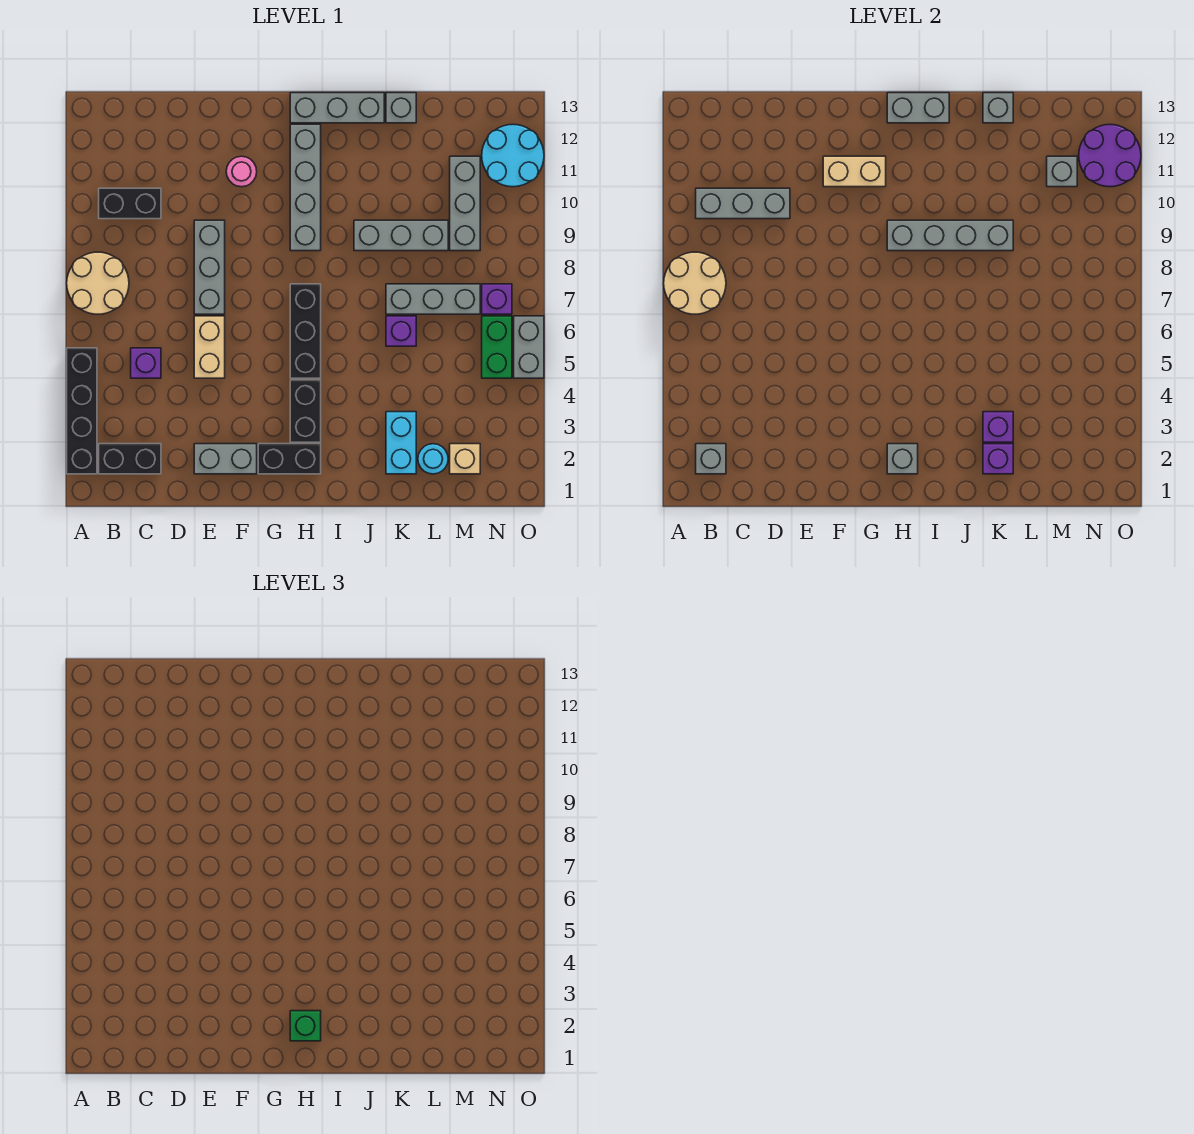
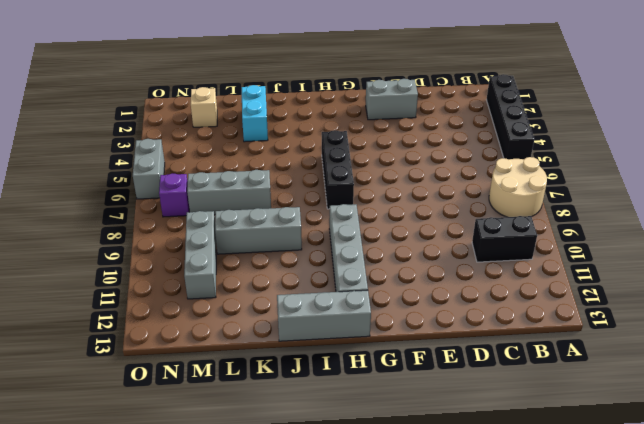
none -> black 1x2 brick [99,444,161,474]
none -> purple 1x1 brick [131,348,161,378]
none -> tan 1x2 brick [194,316,225,378]
none -> grey 1x3 brick [194,220,225,314]

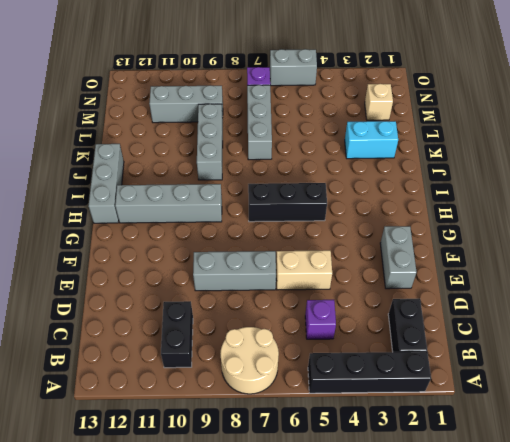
none -> pink 1x1 round brick [226,156,257,187]
none -> black 1x2 brick [258,444,321,474]
none -> black 1x2 brick [290,380,321,442]
none -> purple 1x1 brick [386,316,416,346]

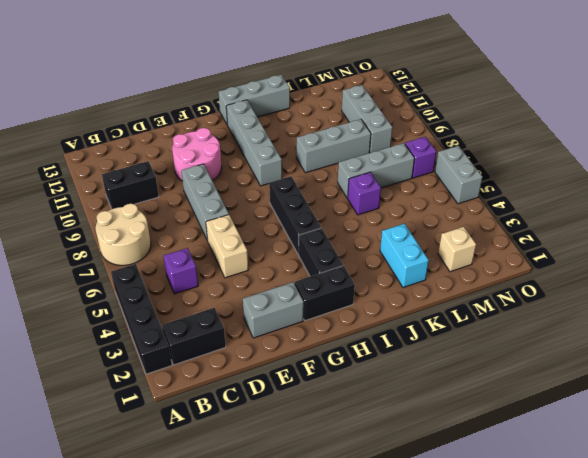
pink 2x2 round brick [172,128,222,181] -> pink 1x1 round brick [226,156,257,187]
none -> grey 1x1 brick [386,93,416,123]
none -> cyan 1x1 round brick [418,444,448,474]
none -> green 1x2 brick [482,316,512,378]
none -> cyan 2x2 round brick [482,124,544,187]

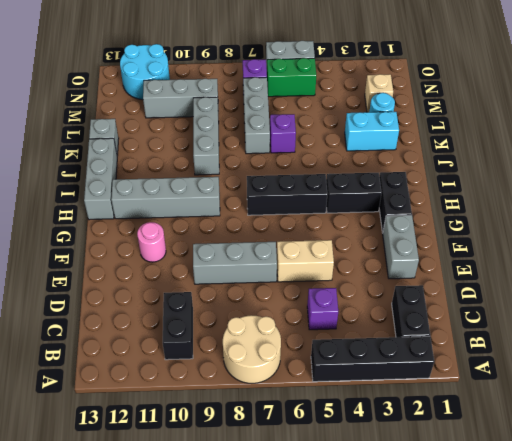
none -> tan 2x2 round brick [664,252,726,314]
none -> grey 1x1 brick [696,444,726,474]
none -> grey 1x3 brick [696,188,790,219]
none -> tan 1x2 brick [823,156,886,187]

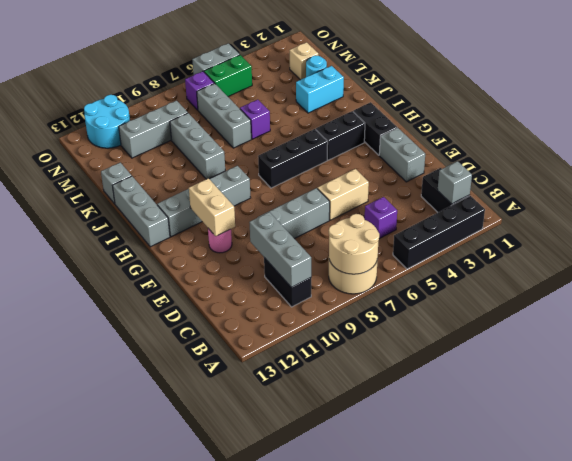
none -> grey 1x1 brick [887,444,918,474]
none -> grey 1x4 brick [887,220,1013,251]
none -> grey 1x2 brick [887,93,949,123]
none -> purple 1x1 brick [983,444,1013,474]

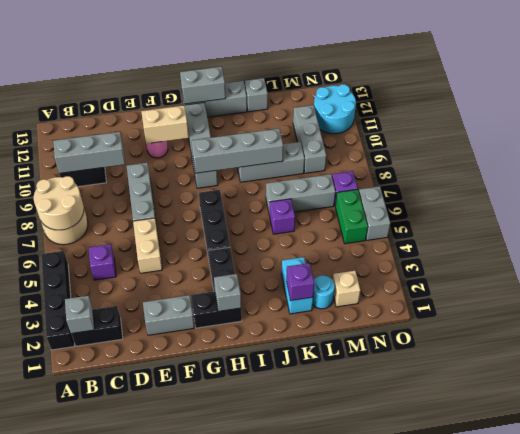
none -> purple 1x1 brick [983,412,1013,442]
none -> grey 1x1 brick [983,93,1013,123]
none -> grey 1x1 brick [1047,156,1077,187]
none -> purple 2x2 round brick [1079,124,1141,187]

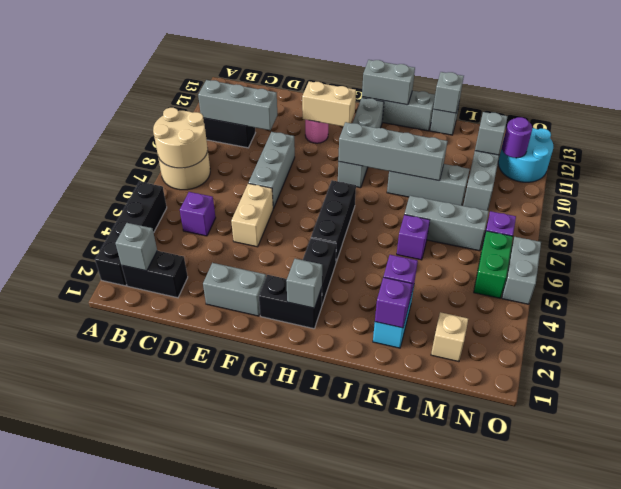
purple 1x1 round brick [502,117,533,158] -> purple 2x2 round brick [1079,124,1141,187]
none -> cyan 1x1 round brick [418,444,448,474]
none -> green 1x1 brick [290,1011,321,1041]

